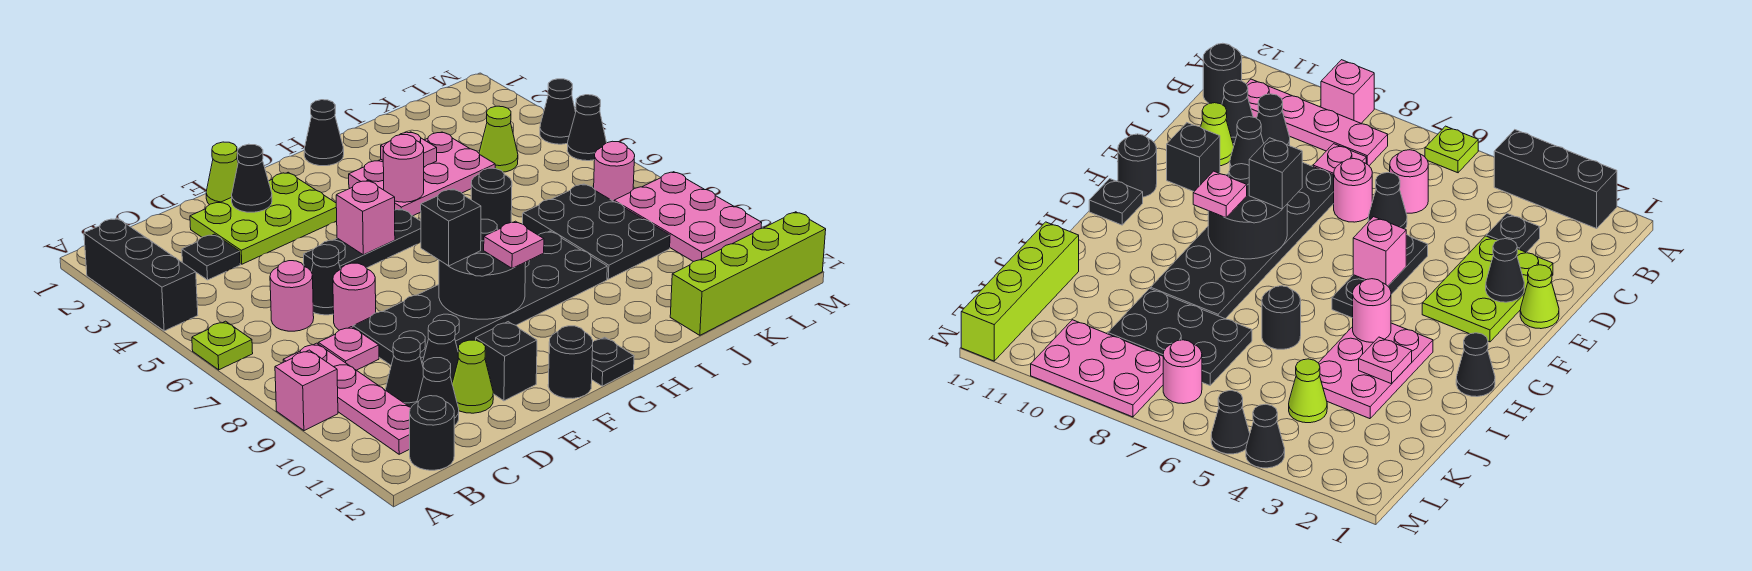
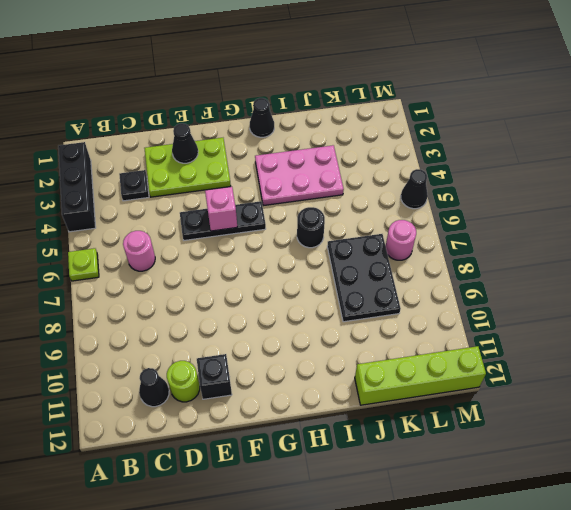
lime 1x1 round brick [167,361,200,402] -> lime 1x1 cone [452,340,493,413]
none -> pink 1x1 brick [275,350,338,431]
none -> pink 1x4 plate [283,343,411,454]
none -> black 1x1 round brick [410,396,454,470]
none -> pink 1x1 plate [318,327,379,370]

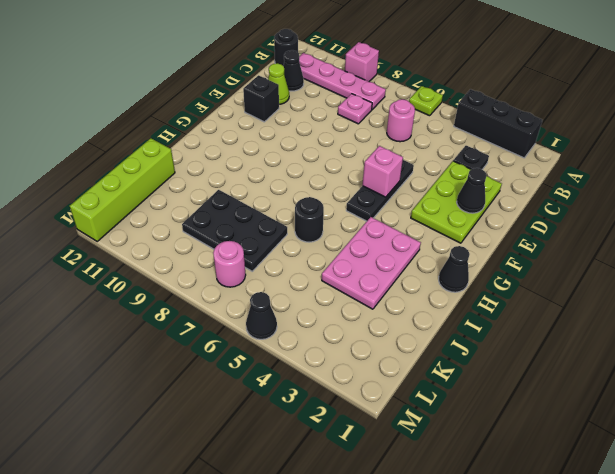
none -> black 1x1 cone [386,338,424,407]
none -> black 1x1 cone [311,245,340,315]
none -> pink 1x1 round brick [333,263,376,330]
none -> black 2x6 plate [353,231,607,365]

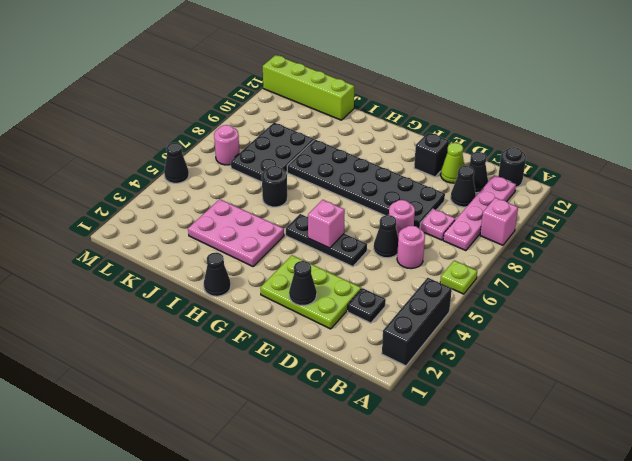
none -> black 1x1 cone [422,320,459,382]
none -> lime 1x1 cone [206,142,238,205]
none -> black 1x1 round brick [548,326,593,398]
none -> black 1x1 plate [592,337,634,386]

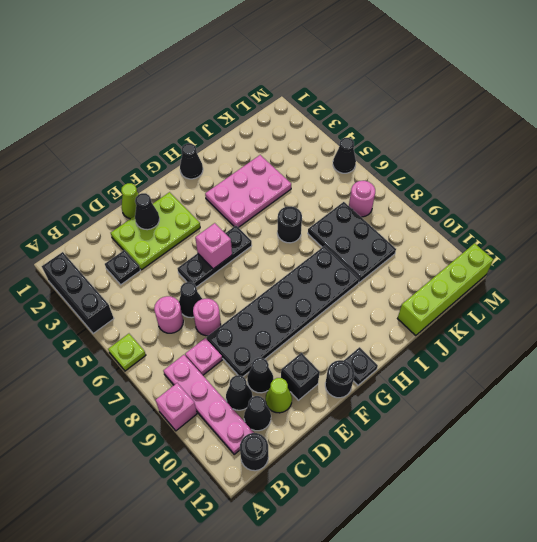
none -> lime 1x1 cone [479,106,518,172]
none -> pink 2x3 plate [614,172,762,262]
none -> black 1x1 cone [540,79,576,144]
none -> black 2x2 round brick [439,219,526,319]

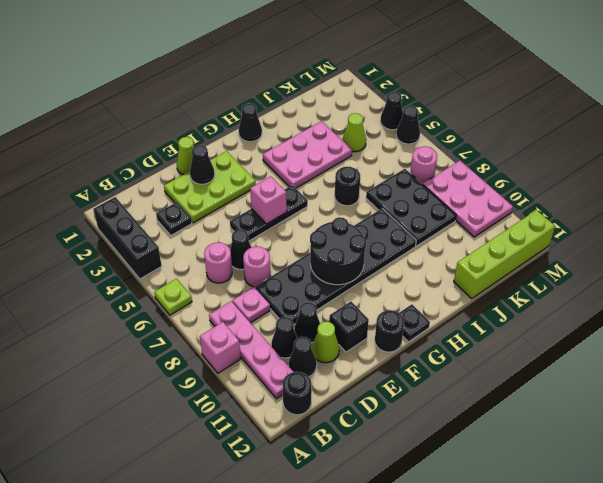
none -> pink 1x1 round brick [383,135,424,202]
none -> pink 1x1 plate [381,132,437,167]
none -> black 1x1 brick [421,189,481,266]
none -> pink 1x1 plate [484,221,544,269]

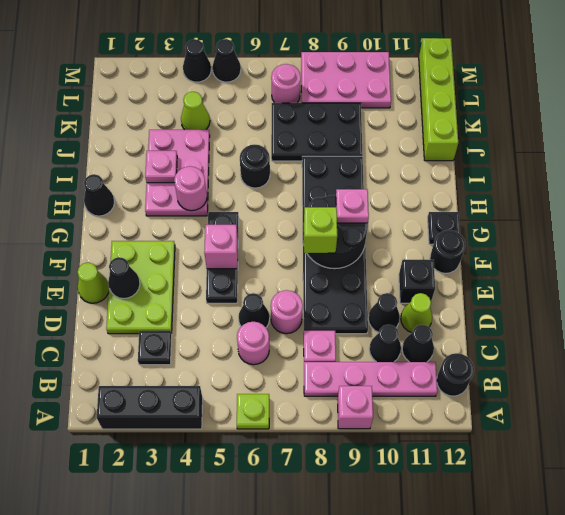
lime 1x1 brick [304,207,337,253] -> black 1x1 brick [421,189,481,266]

